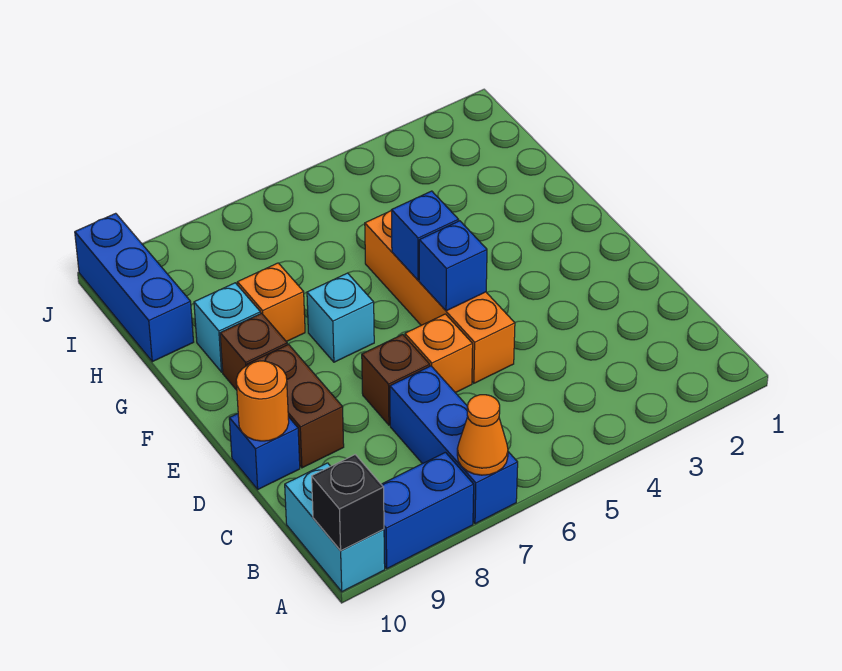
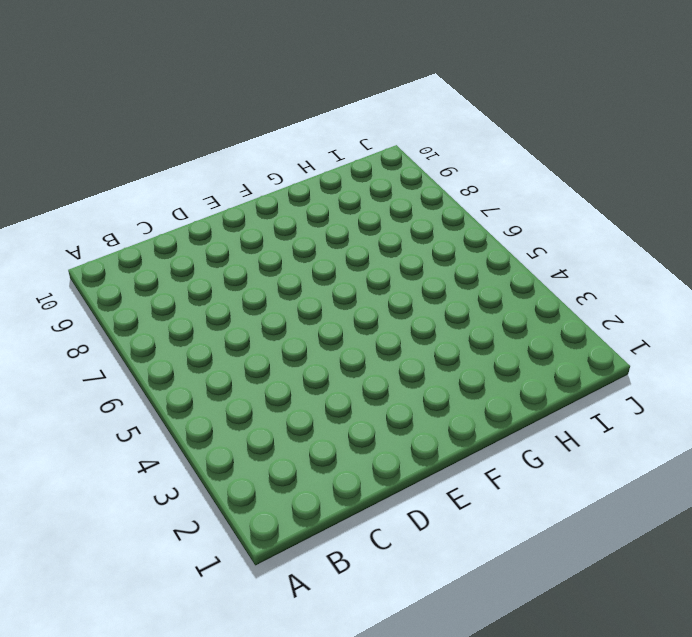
none -> blue 1x3 brick [390,366,518,524]
none -> blue 1x2 brick [381,452,474,569]
none -> cyan 1x2 brick [285,463,385,592]

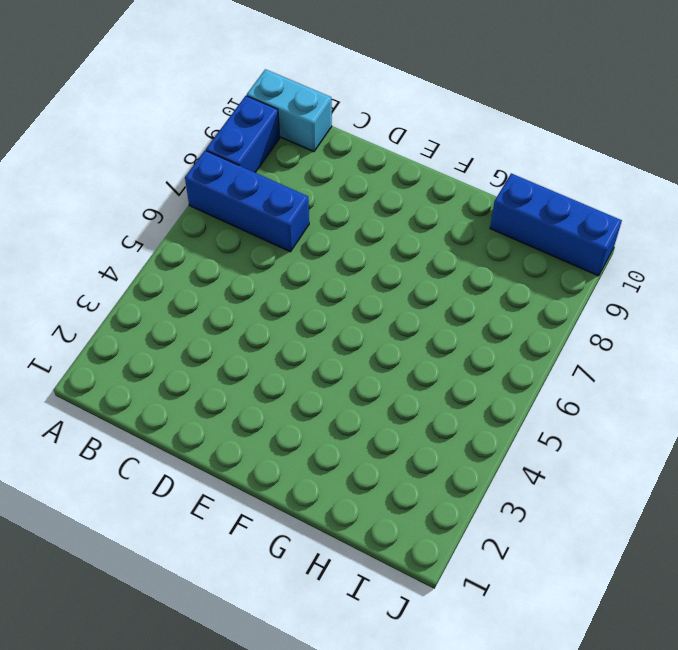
none -> orange 1x4 brick [365,211,515,383]
none -> orange 1x1 brick [405,314,473,393]
none -> brown 1x1 brick [362,334,430,425]

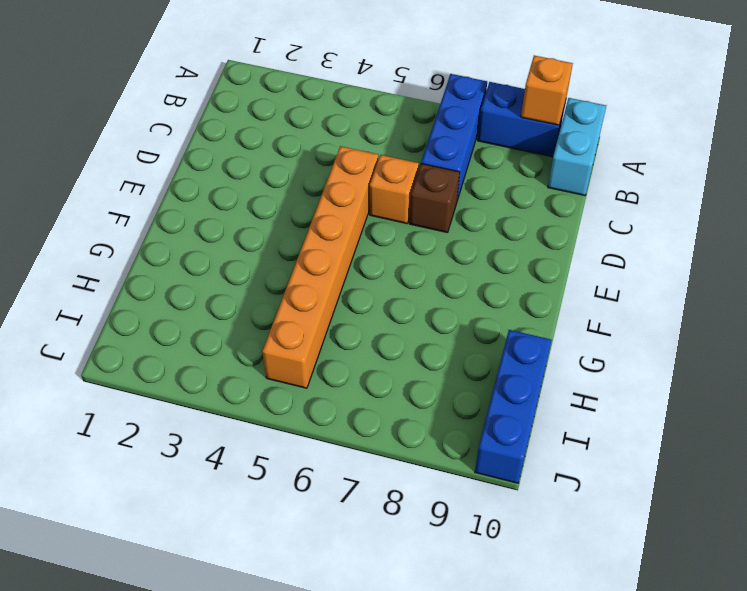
orange 1x1 brick [521,56,573,125] -> orange 1x1 brick moved to [237,263,305,342]
orange 1x6 brick [262,146,378,388] -> orange 1x4 brick [365,211,515,383]
none -> brown 1x2 brick [247,345,344,468]
none -> blue 1x1 brick [229,413,300,489]
none -> cyan 1x1 brick [307,273,374,362]

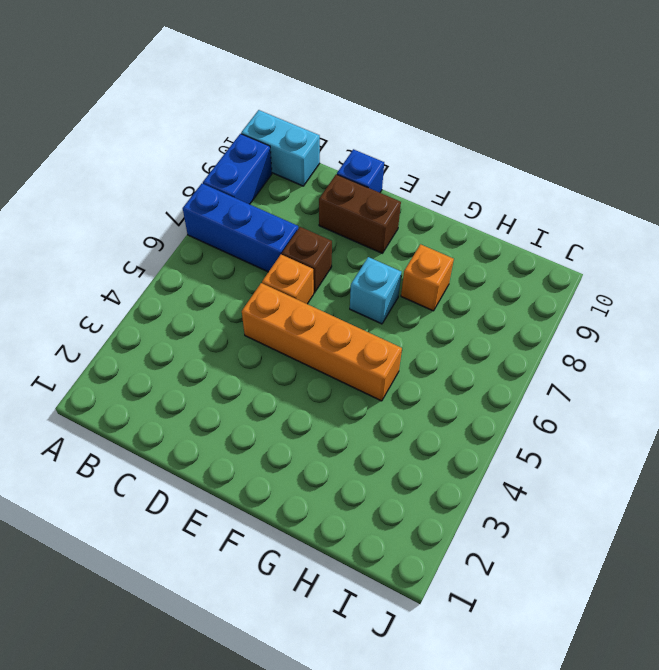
none -> brown 1x1 brick [220,313,287,390]
none -> cyan 1x1 brick [194,283,261,372]
none -> blue 1x3 brick [75,213,194,362]

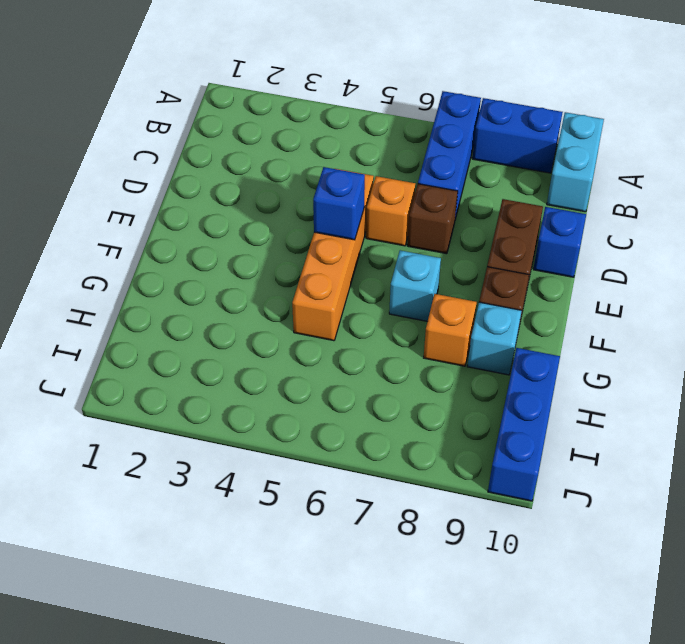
none -> orange 1x1 cone [457,395,508,475]
none -> black 1x1 brick [312,455,384,551]
none -> orange 1x1 round brick [236,361,289,441]

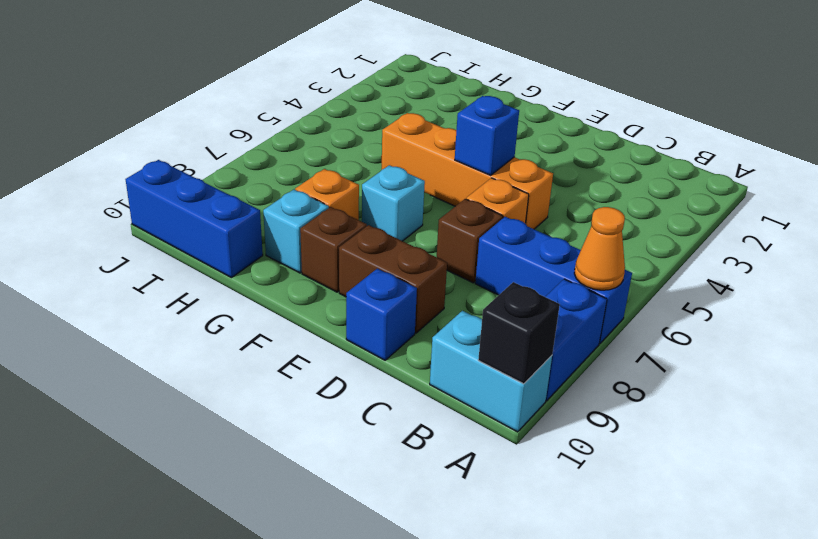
none -> orange 1x1 round brick [236,361,289,441]
none -> blue 1x1 brick [391,191,459,280]

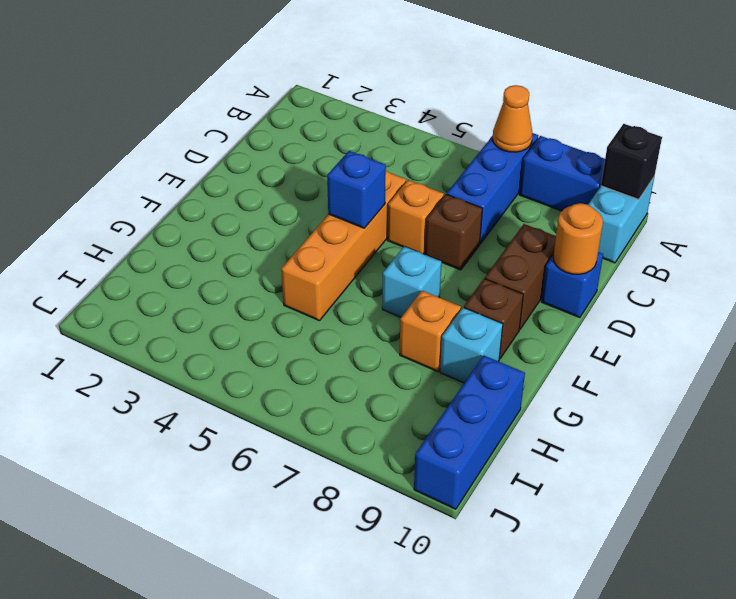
none -> blue 1x1 brick [391,191,459,280]

